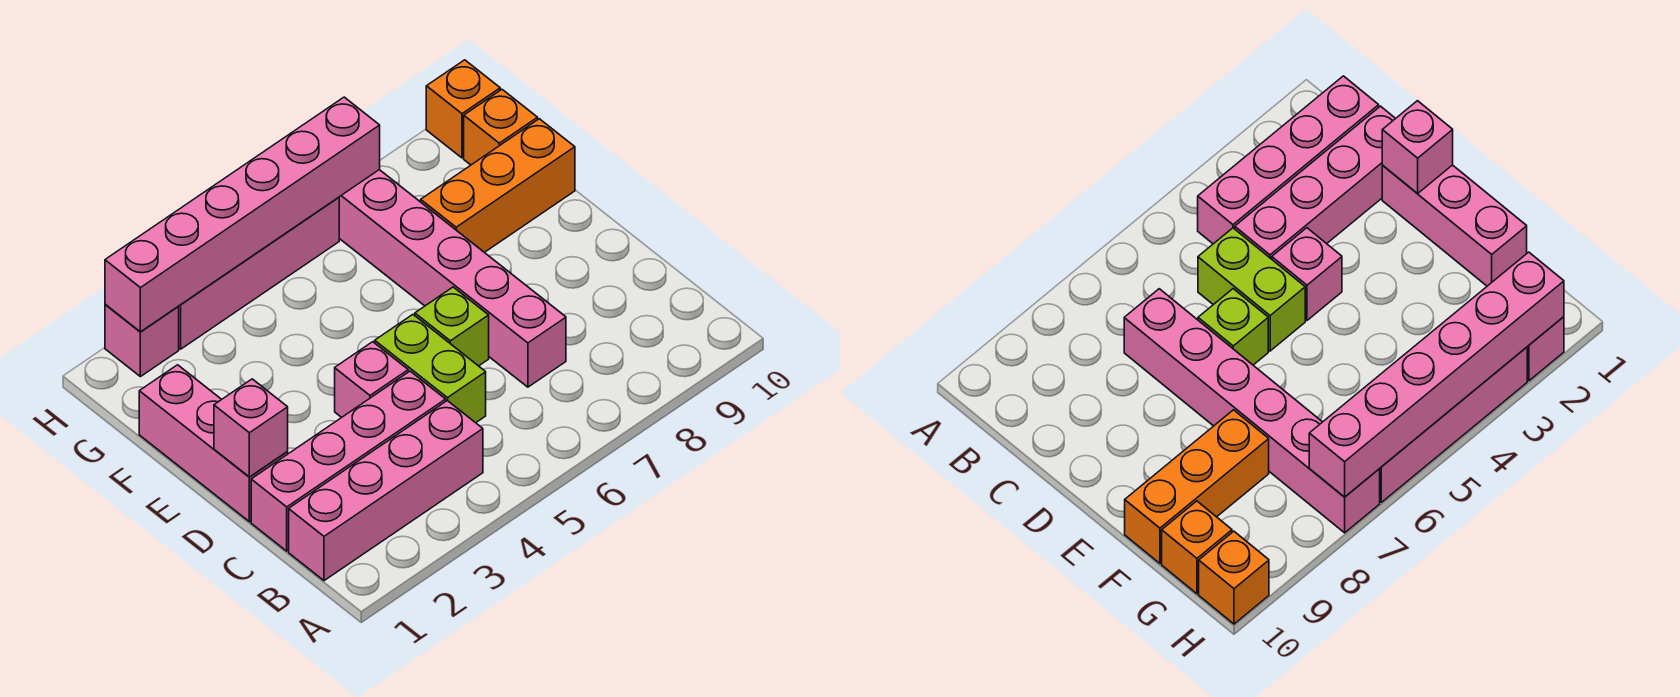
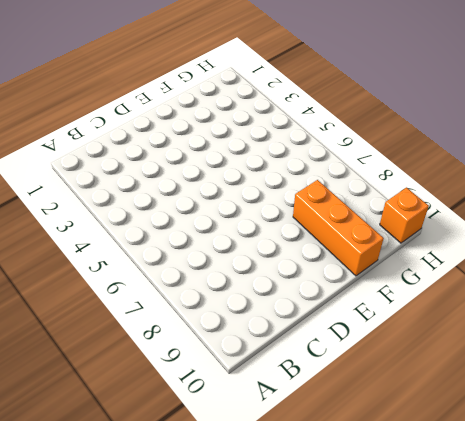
none -> pink 1x4 brick [289,401,483,581]
none -> pink 1x4 brick [251,371,446,551]
none -> lime 1x2 brick [375,315,486,423]

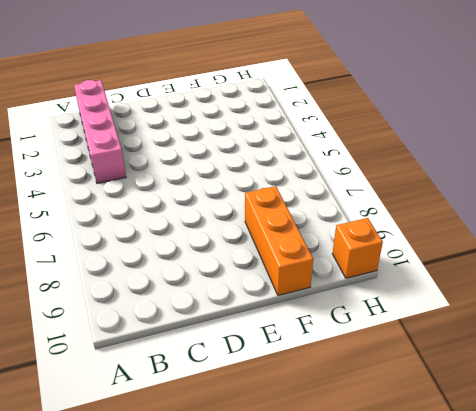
none -> pink 1x4 brick [251,371,446,551]
none -> lime 1x2 brick [375,315,486,423]
none -> pink 1x6 brick [339,170,566,387]

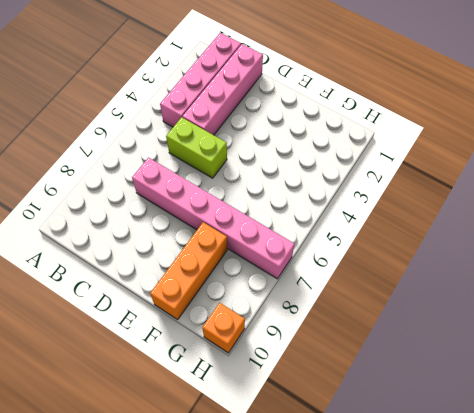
none -> pink 1x3 brick [139,365,288,522]
none -> pink 1x1 brick [335,342,408,417]
none -> lime 1x1 brick [415,287,489,366]

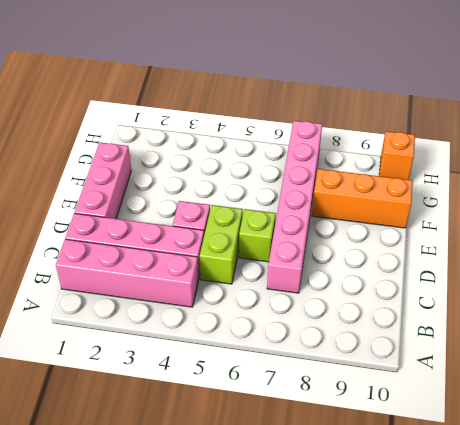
none -> orange 1x1 brick [464,90,538,165]
none -> pink 1x1 brick [105,304,179,377]
none -> pink 1x4 brick [178,197,339,349]

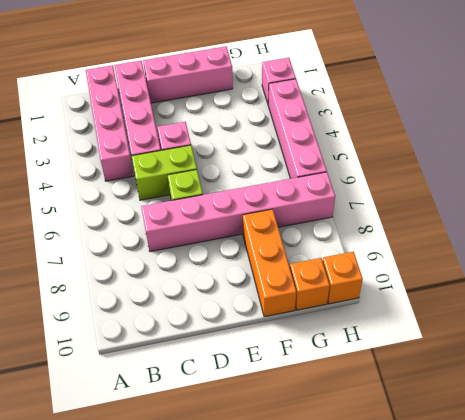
none -> pink 1x1 brick [214,379,288,477]
none -> pink 1x6 brick [105,97,380,332]

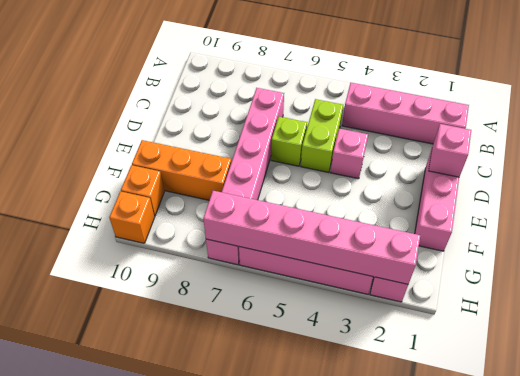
none -> pink 1x4 brick [251,371,446,551]

